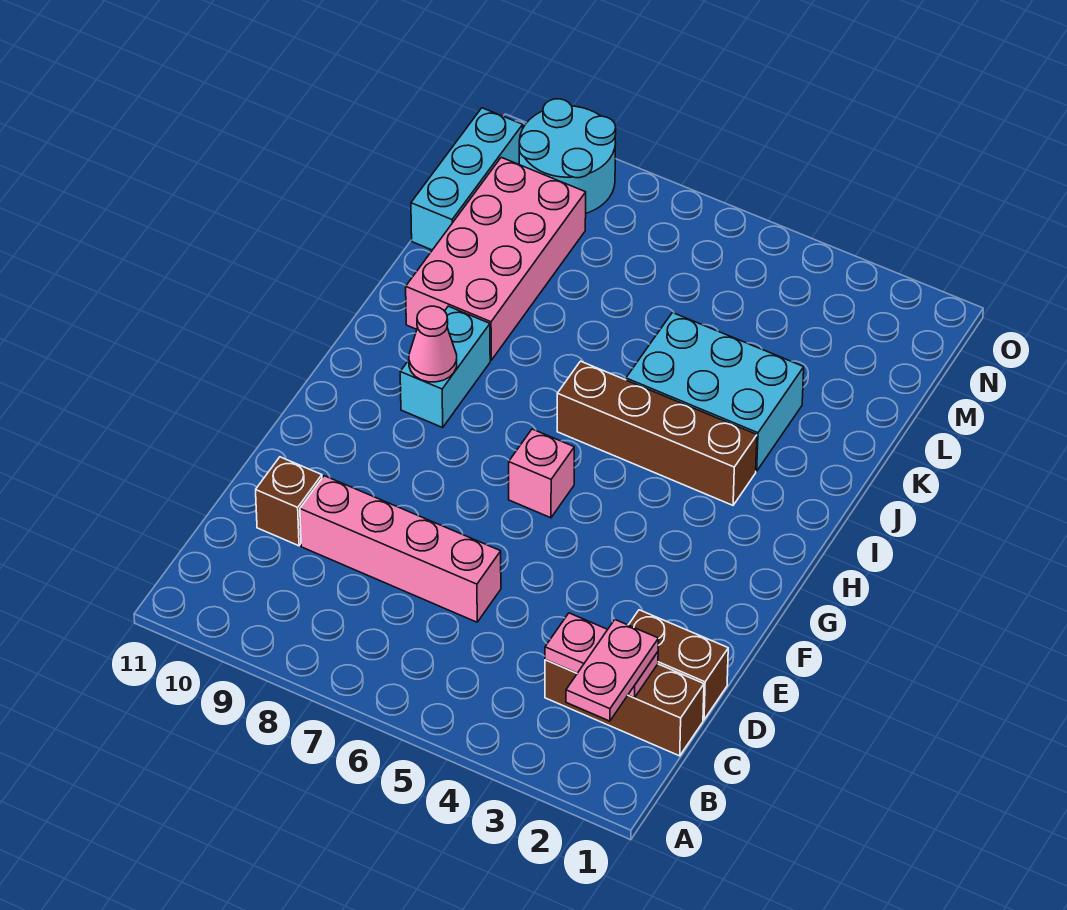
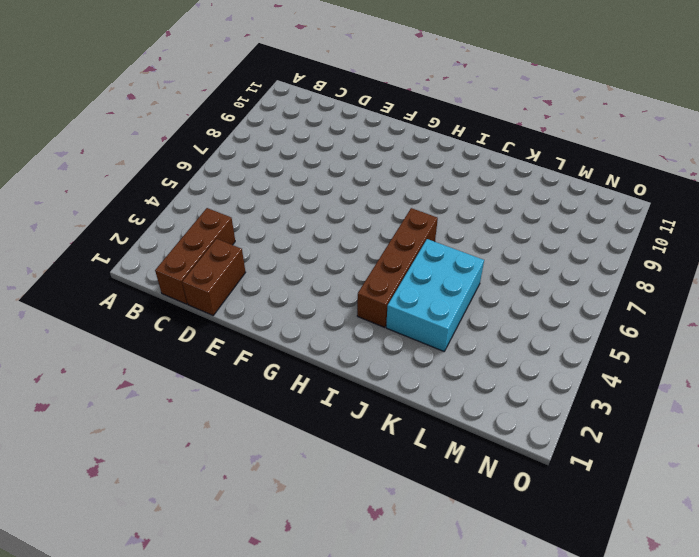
none -> pink 1x4 brick [300,476,501,622]
none -> brown 1x1 brick [256,457,322,546]
none -> pink 1x1 brick [509,429,574,518]

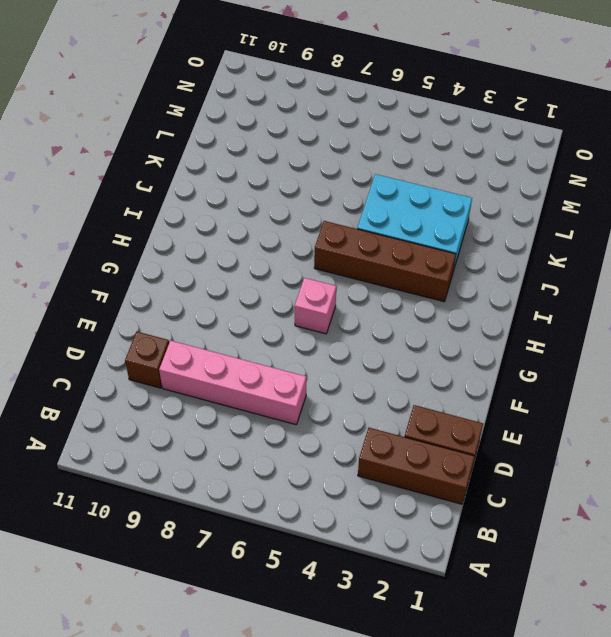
none -> cyan 1x2 brick [400,306,490,427]
none -> pink 2x4 brick [406,157,586,360]
none -> cyan 1x3 brick [411,108,523,250]

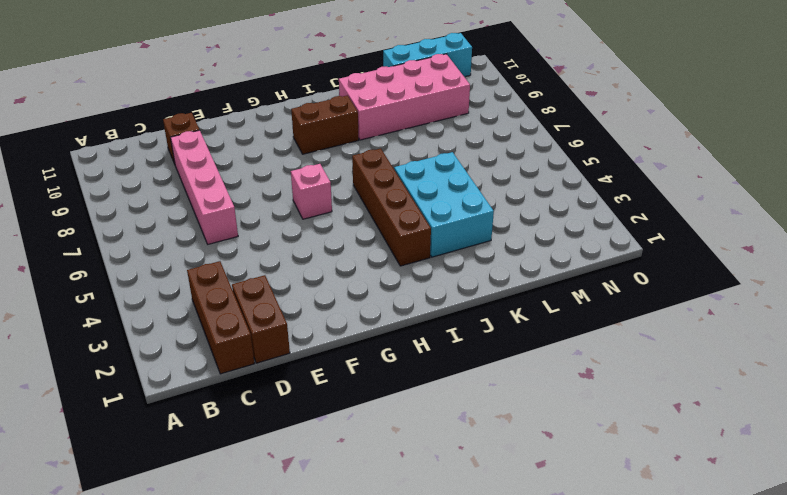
brown 1x2 brick [291,96,359,154] -> cyan 1x2 brick [400,306,490,427]
none -> cyan 2x2 round brick [519,99,616,213]
none -> pink 1x2 plate [545,613,658,698]
none -> pink 1x1 cone [409,306,457,382]

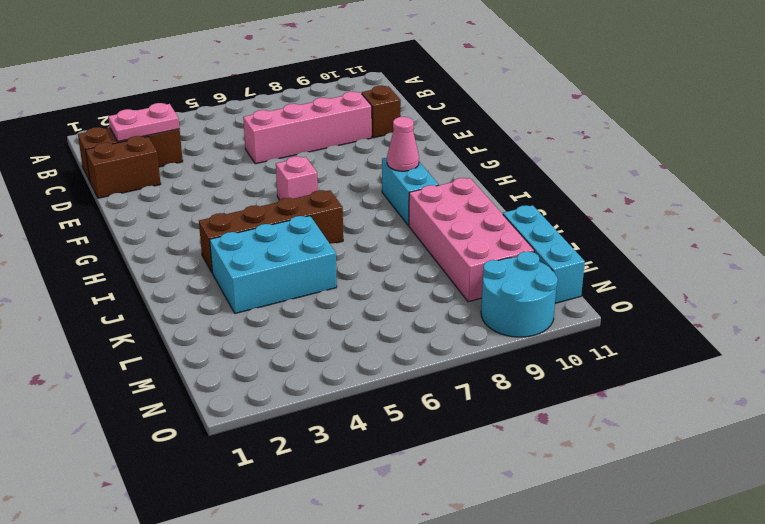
none -> pink 1x2 plate [566,620,659,721]

